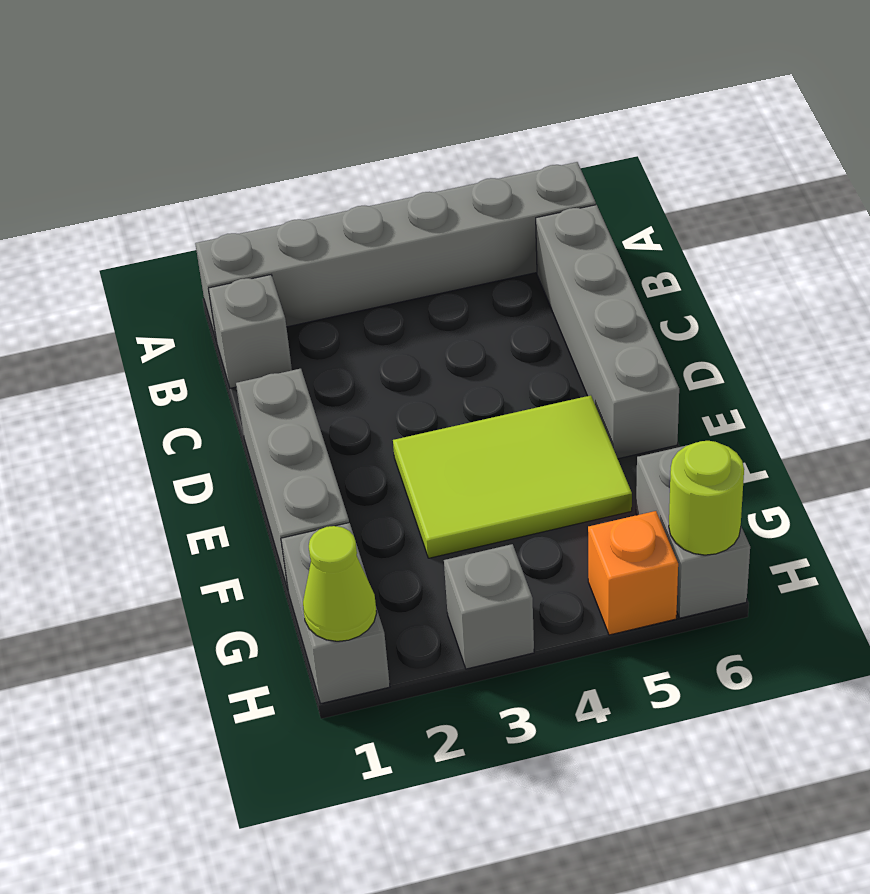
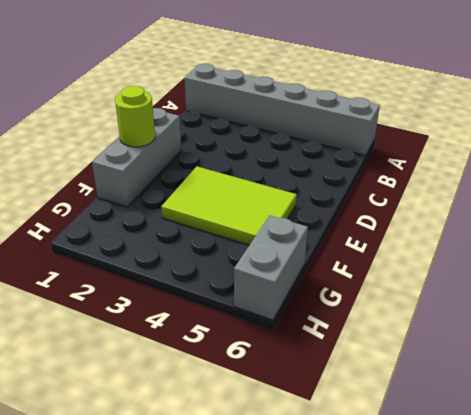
lime 1x1 round brick [115,86,155,147] -> lime 1x1 round brick moved to [669,441,744,555]
none -> grey 1x1 brick [208,275,292,388]
none -> grey 1x4 brick [536,205,679,459]

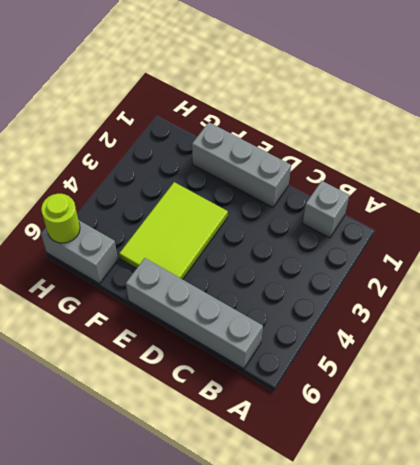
none -> grey 1x6 brick [195,162,596,342]
none -> grey 1x2 brick [281,523,390,703]

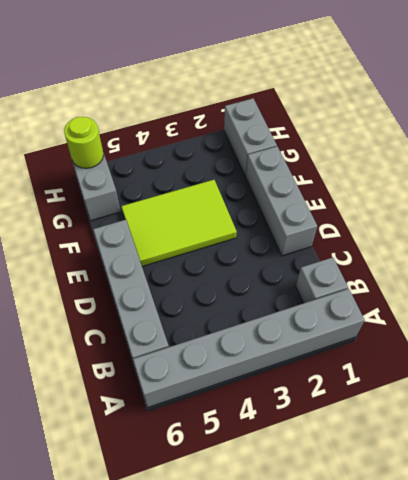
none -> grey 1x1 brick [444,544,534,669]
none -> orange 1x1 brick [588,511,678,635]

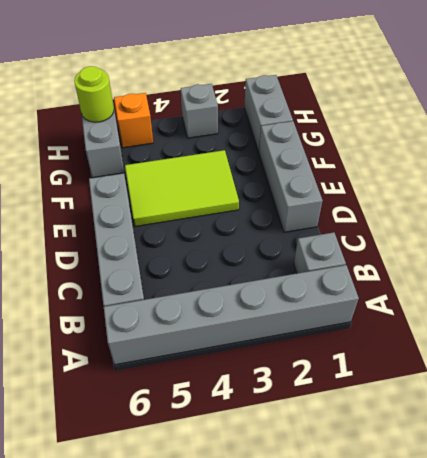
none -> lime 1x1 cone [303,526,377,641]

